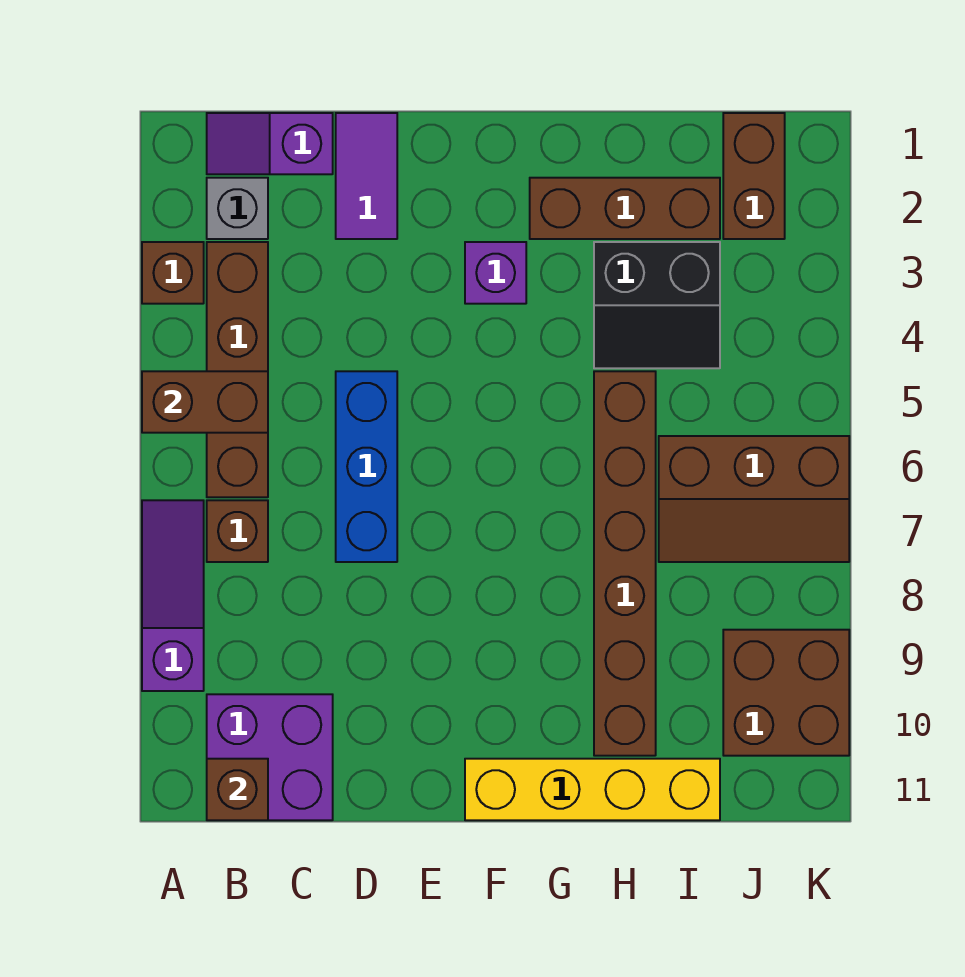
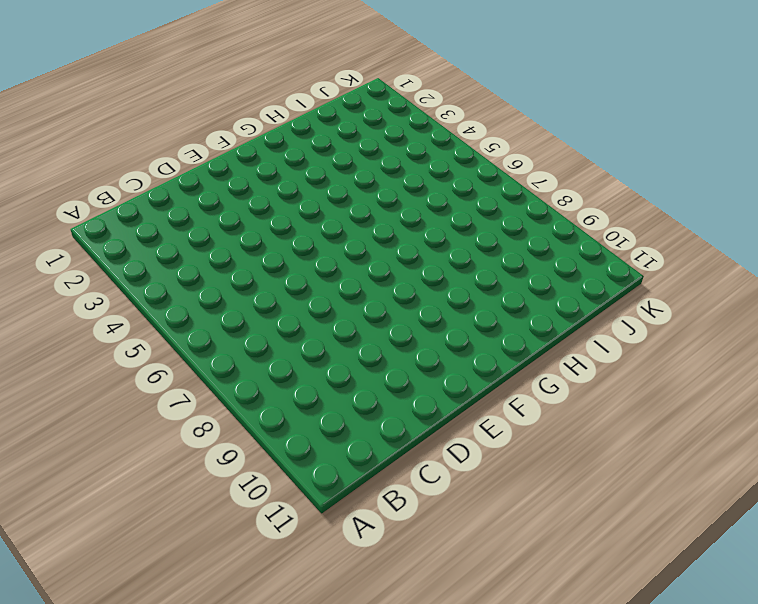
none -> brown 1x1 brick [142,242,204,304]
none -> purple 1x3 slope [142,500,204,691]
none -> purple 1x2 slope [207,113,333,174]

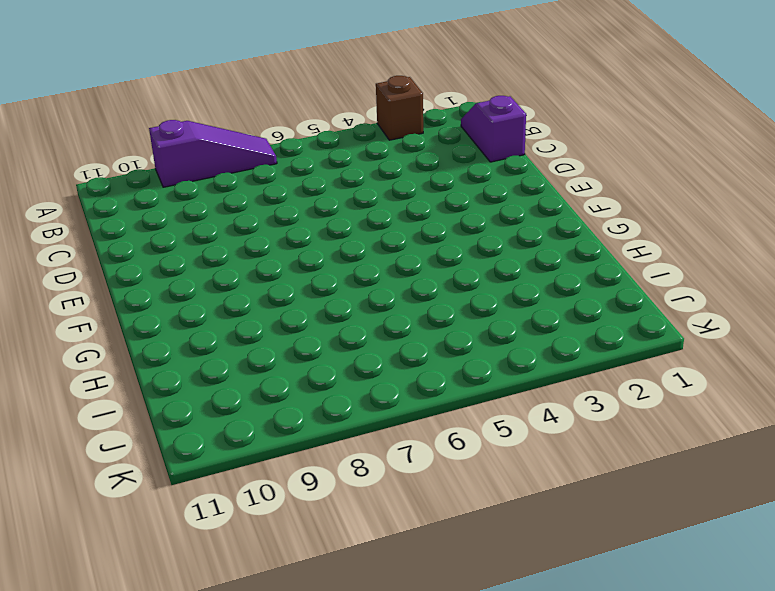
none -> grey 1x1 brick [207,178,268,239]
none -> brown 1x4 brick [207,242,268,497]
none -> brown 1x1 brick [207,500,268,562]

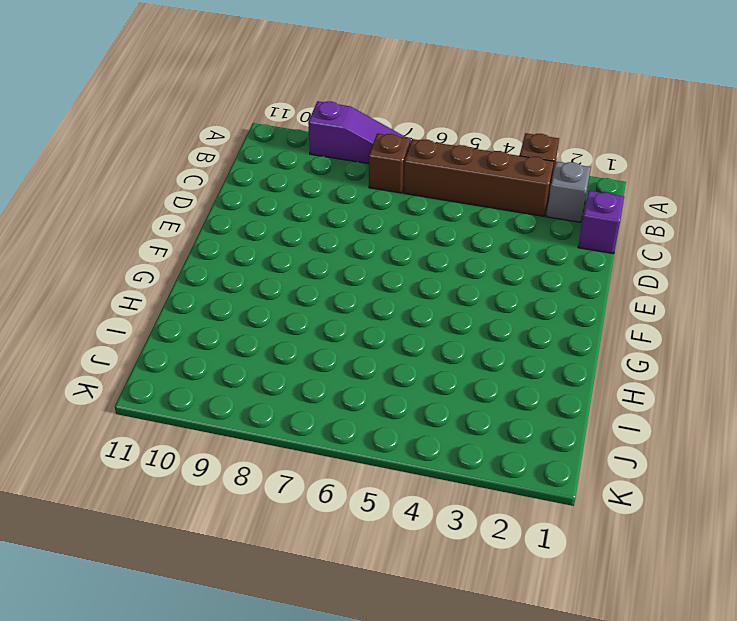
none -> purple 2x2 brick [207,694,333,820]
none -> purple 1x2 tile [336,113,397,239]
none -> blue 1x3 brick [336,371,397,562]

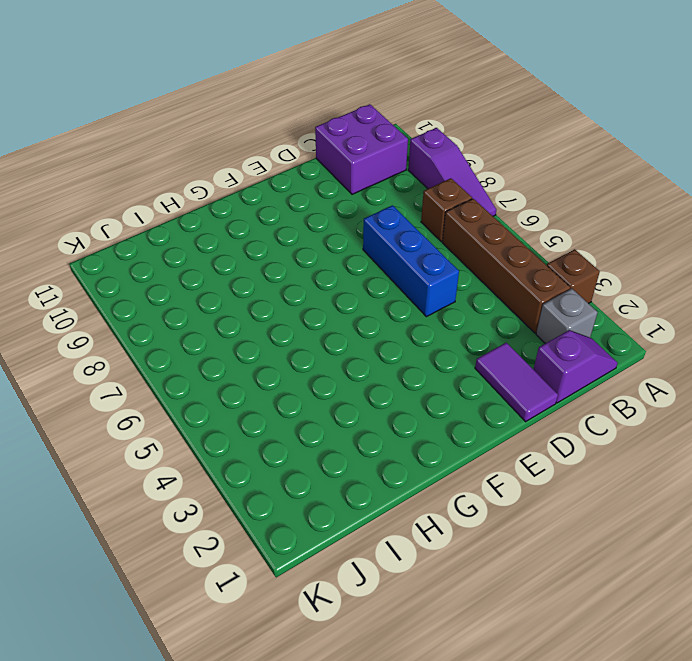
none -> purple 1x1 brick [465,242,526,304]
none -> yellow 1x4 brick [465,759,720,820]
none -> brown 1x3 brick [530,178,720,239]

